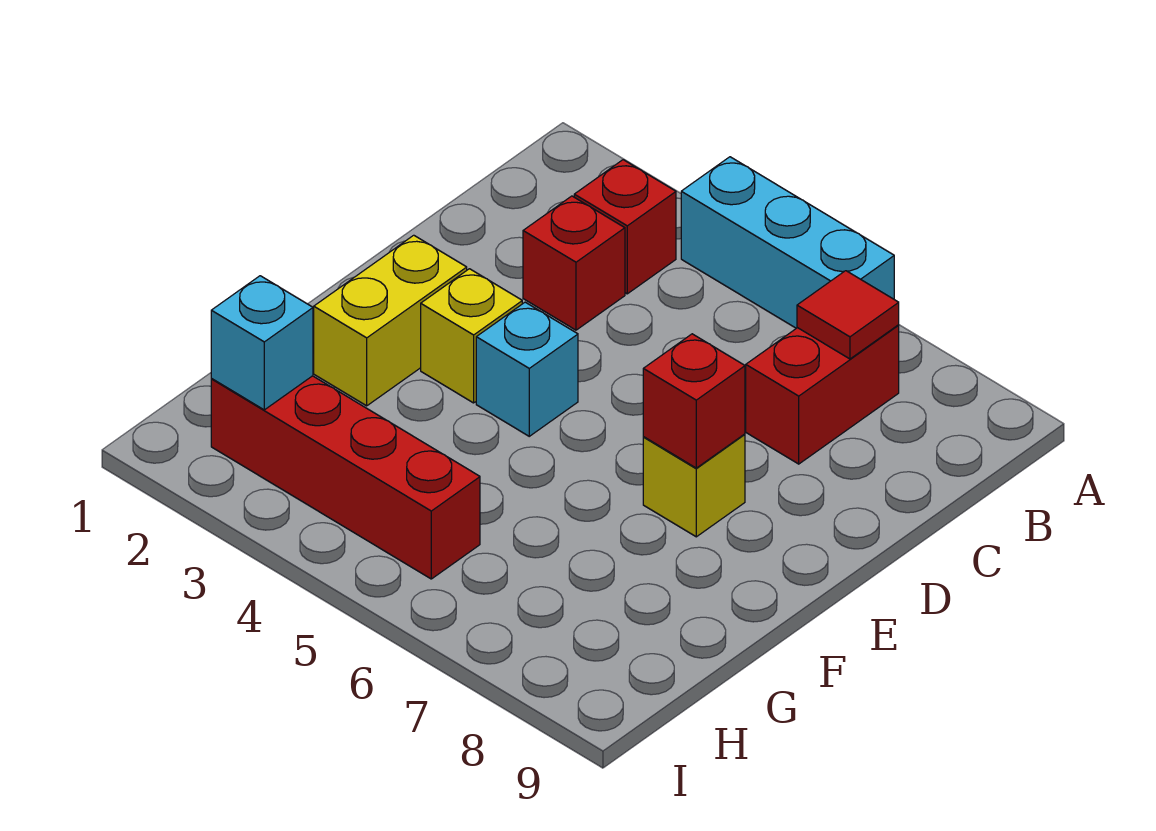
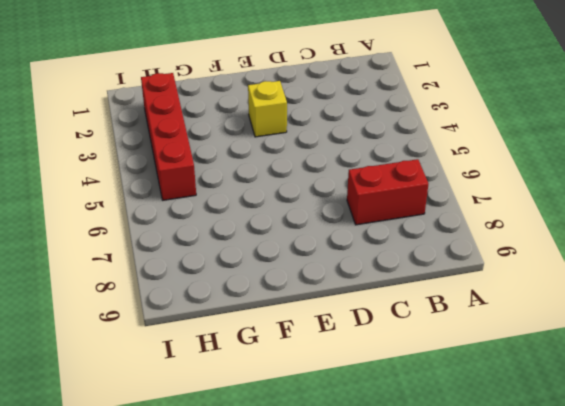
none -> cyan 1x3 brick [681,157,894,328]
none -> red 1x1 brick [574,160,676,294]
none -> red 1x1 brick [523,196,625,330]

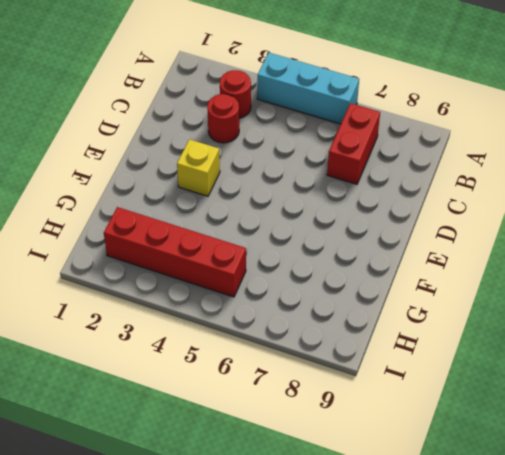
red 1x1 round brick [220,70,251,119] -> red 1x1 brick [574,160,676,294]
red 1x1 round brick [207,94,239,143] -> red 1x1 brick [523,196,625,330]
none -> yellow 1x2 brick [314,235,467,406]
none -> cyan 1x1 brick [476,302,578,436]
none -> yellow 1x1 brick [643,434,745,537]

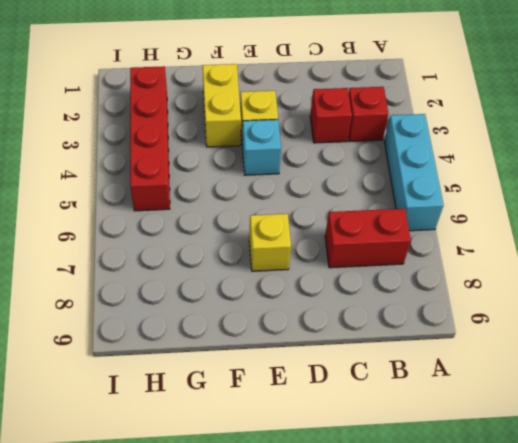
yellow 1x2 brick [203,64,241,147] -> yellow 1x2 brick turned to [314,235,467,406]
none -> red 1x1 tile [797,271,899,359]
none -> red 1x1 brick [643,334,745,468]
none -> cyan 1x1 brick [211,276,313,410]

